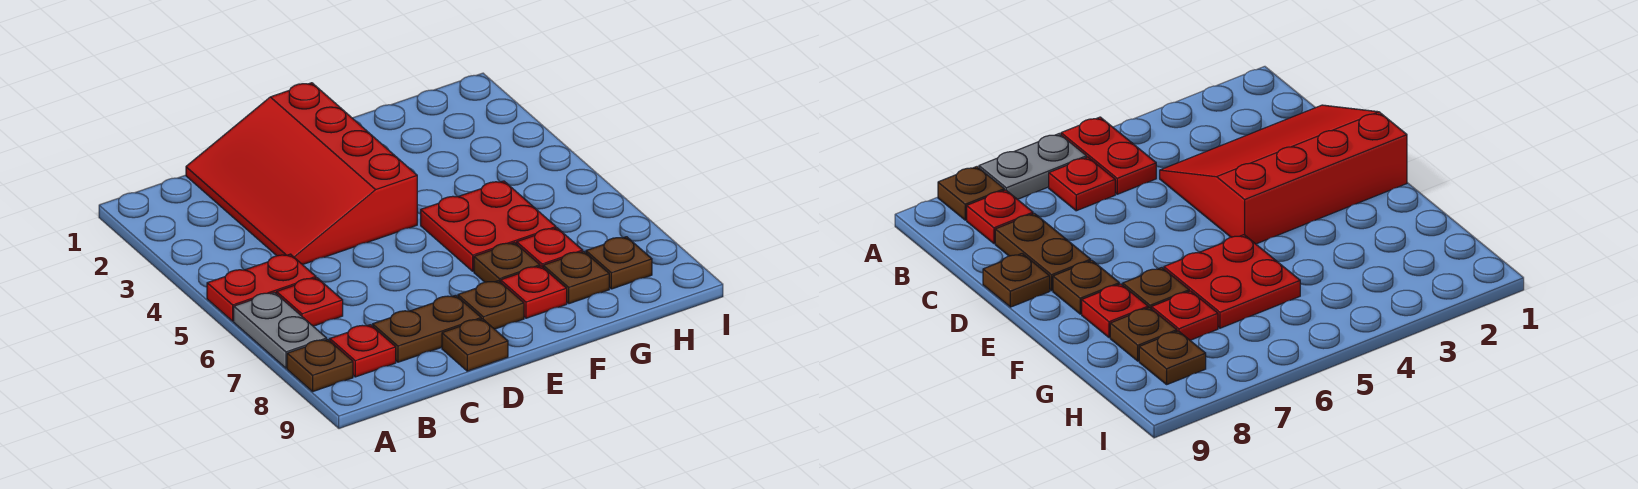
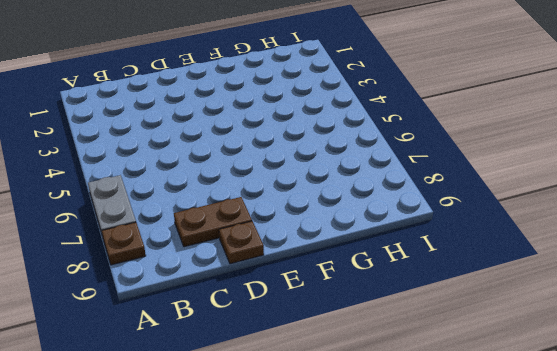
none -> red 1x2 plate [207,254,316,321]
none -> red 1x1 plate [276,278,343,326]
none -> red 1x1 plate [330,325,396,377]

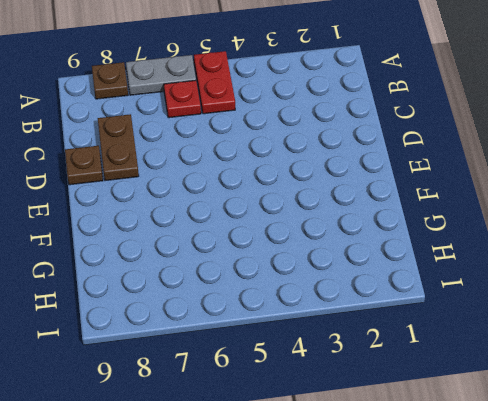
none -> red 1x1 plate [330,325,396,377]
none -> red 3x4 slope [186,83,417,265]
none -> brown 1x1 plate [458,281,524,329]

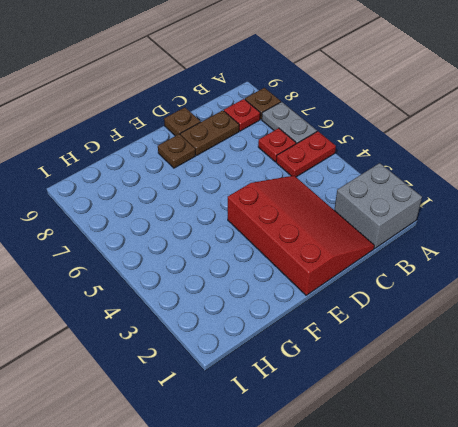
grey 2x2 brick [334,163,422,249] -> none
none -> red 2x2 plate [421,181,556,271]
none -> brown 1x1 plate [474,243,540,282]
none -> red 1x1 plate [501,266,567,318]

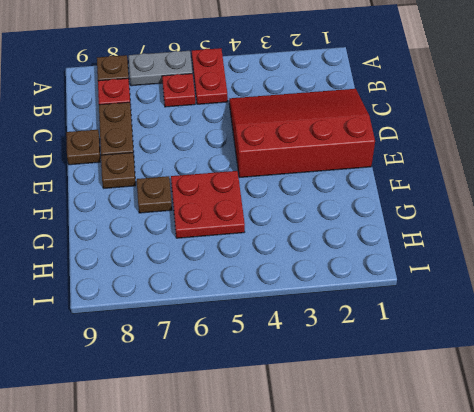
none -> red 1x1 plate [501,266,567,318]
none -> red 1x1 plate [517,228,583,267]
none -> brown 1x1 plate [543,251,609,304]

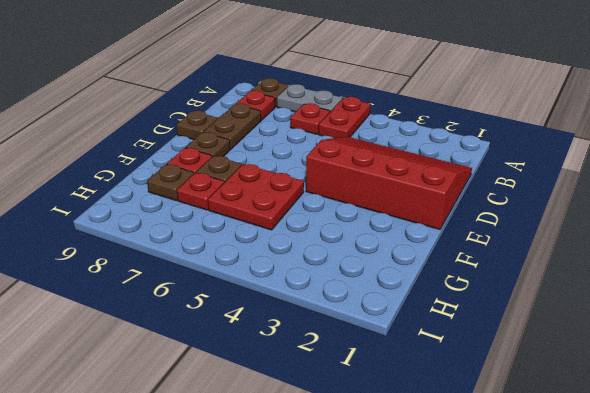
none -> brown 1x1 plate [586,237,652,289]

